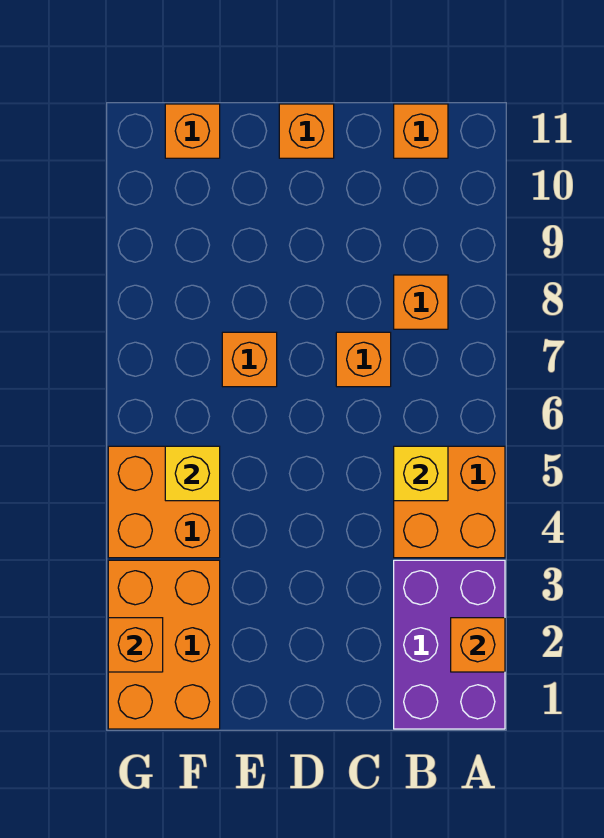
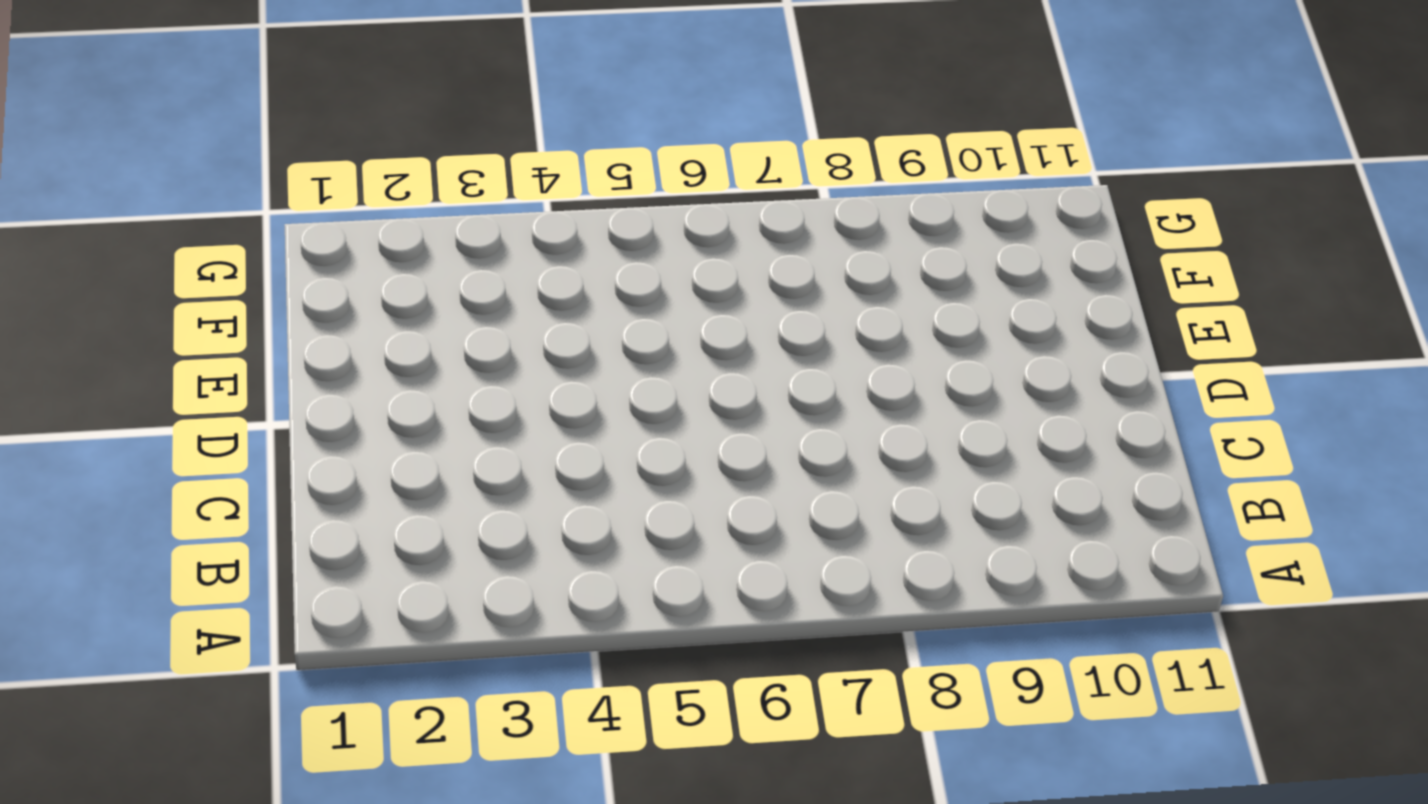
none -> purple 2x3 brick [394,560,505,729]
none -> orange 2x2 brick [394,446,505,558]
none -> orange 1x1 brick [394,275,448,329]

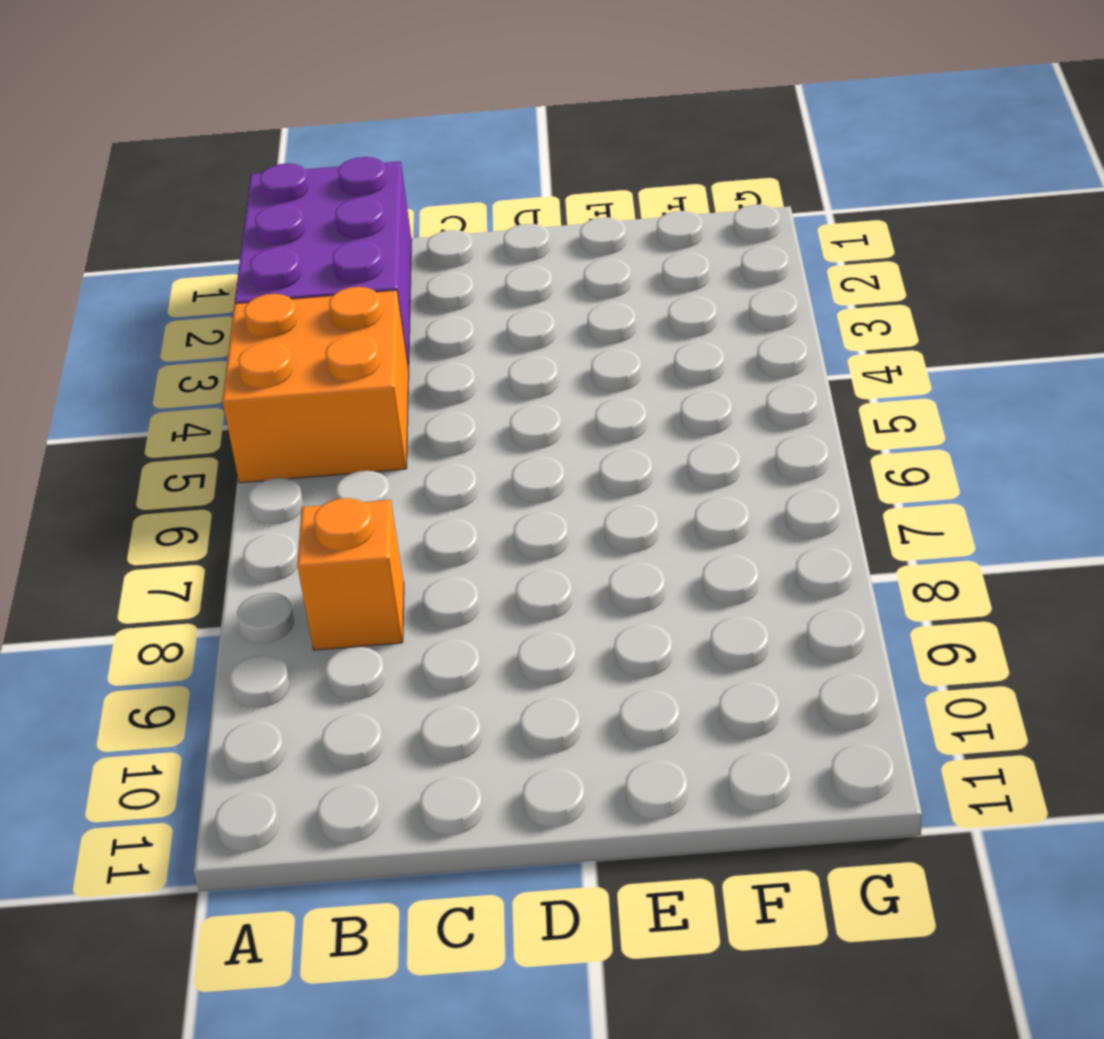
none -> orange 1x1 brick [394,104,448,158]
none -> orange 1x1 brick [336,332,391,387]
none -> orange 1x1 brick [279,104,334,158]

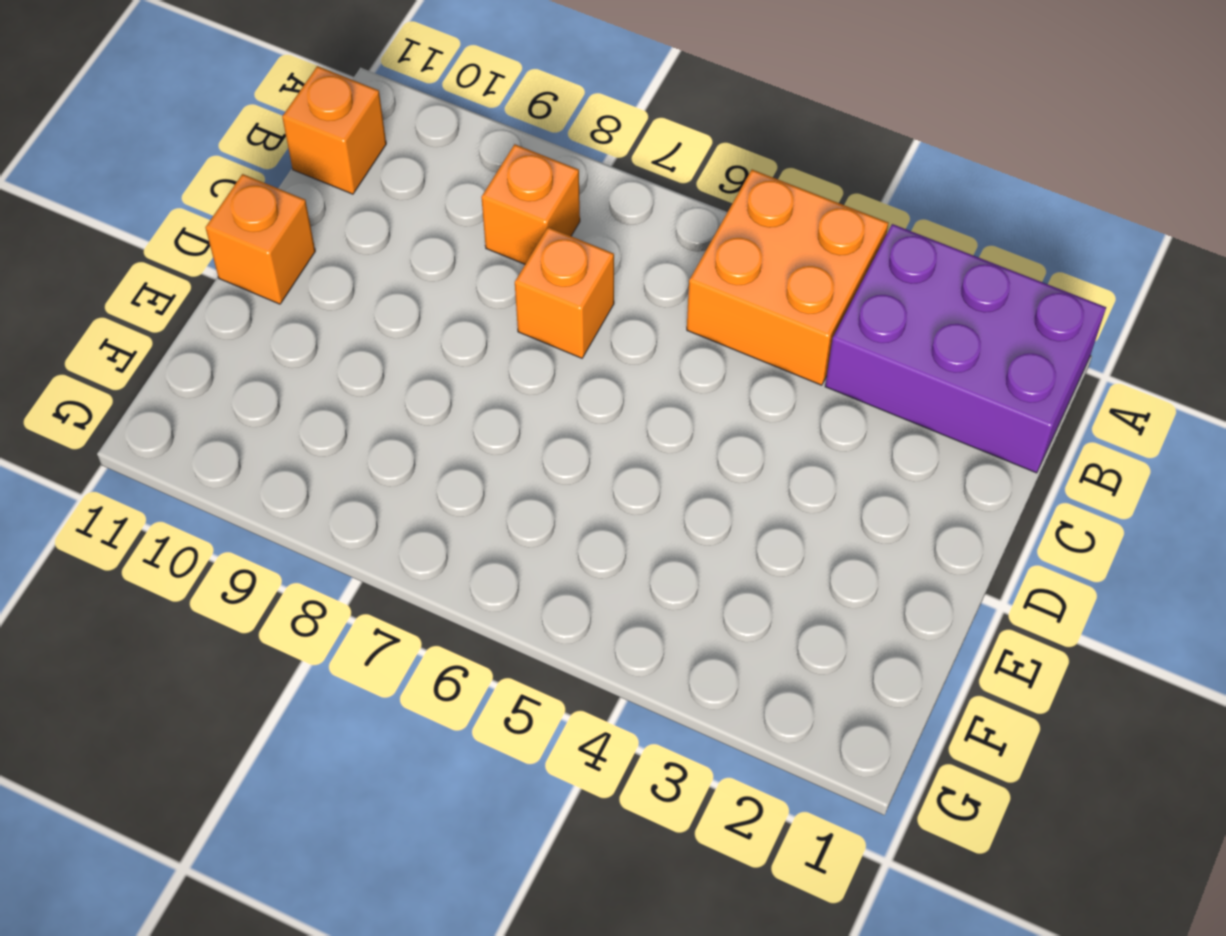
none -> orange 1x1 brick [222,332,277,387]
none -> orange 2x3 brick [108,560,220,729]
none -> orange 2x2 brick [108,446,220,558]

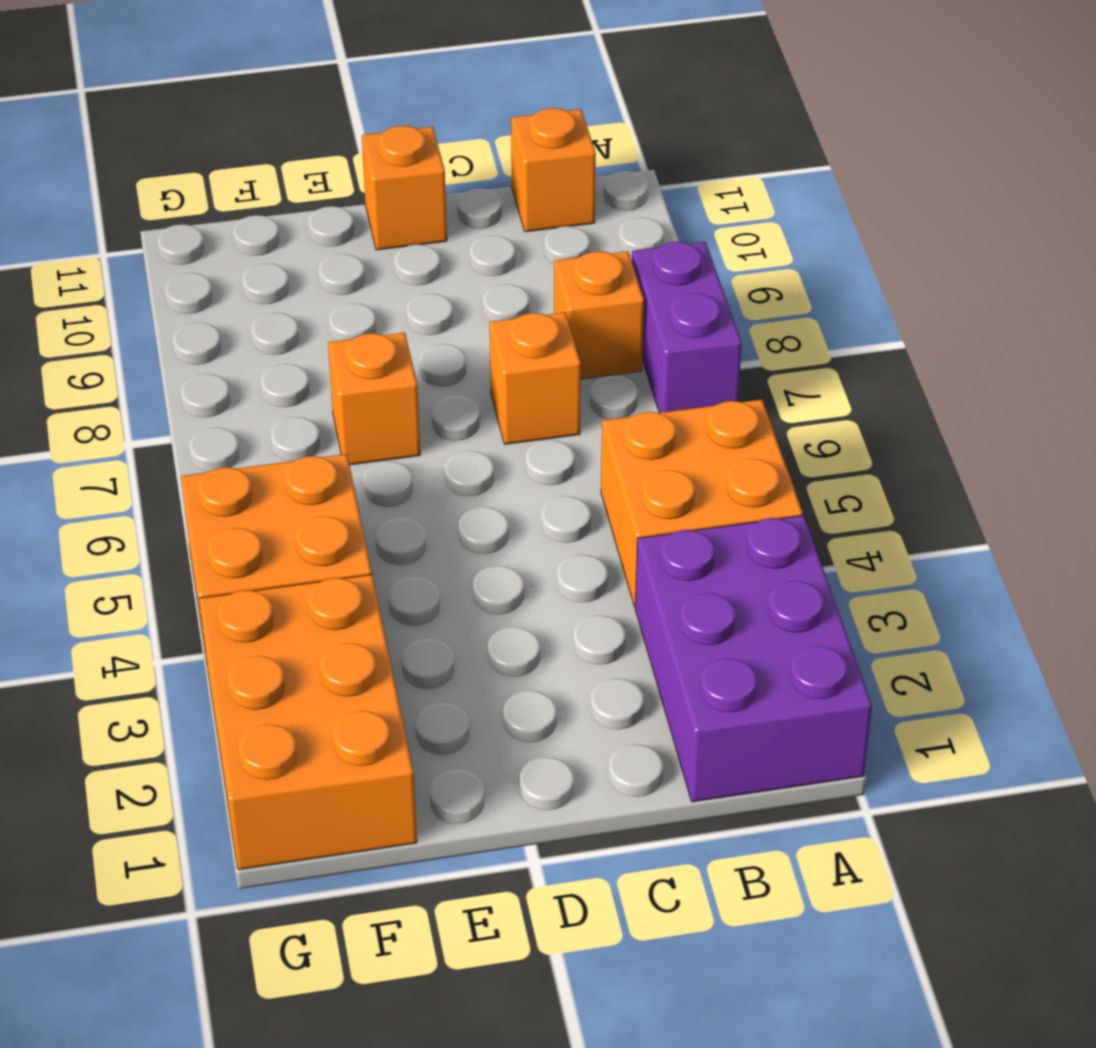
purple 1x2 brick [632,242,742,413] -> none
none -> orange 1x1 brick [165,104,220,158]
none -> orange 1x1 brick [451,618,505,672]
none -> yellow 1x1 brick [394,446,448,501]

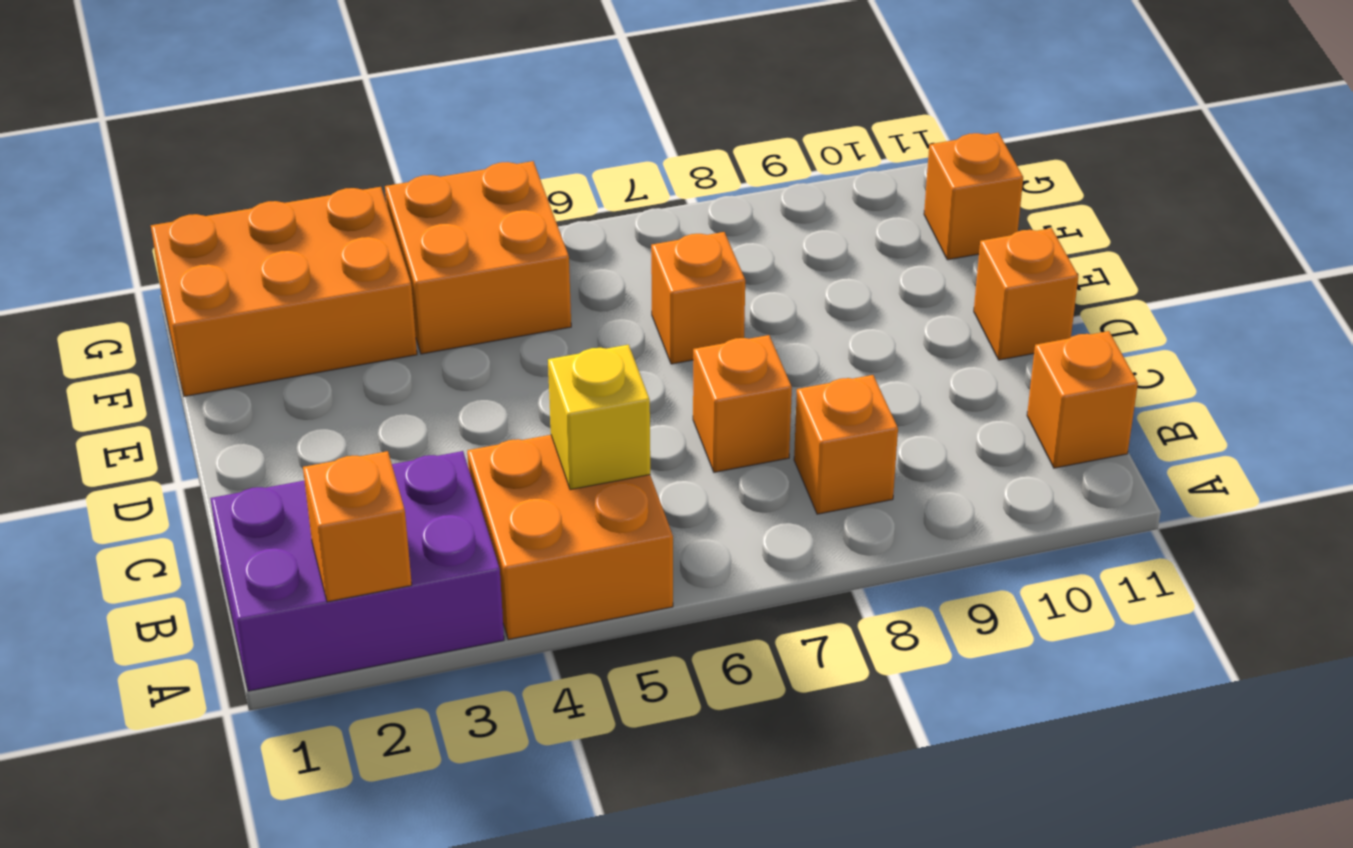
none -> yellow 1x1 brick [165,446,220,501]
none -> orange 1x1 brick [108,618,163,672]

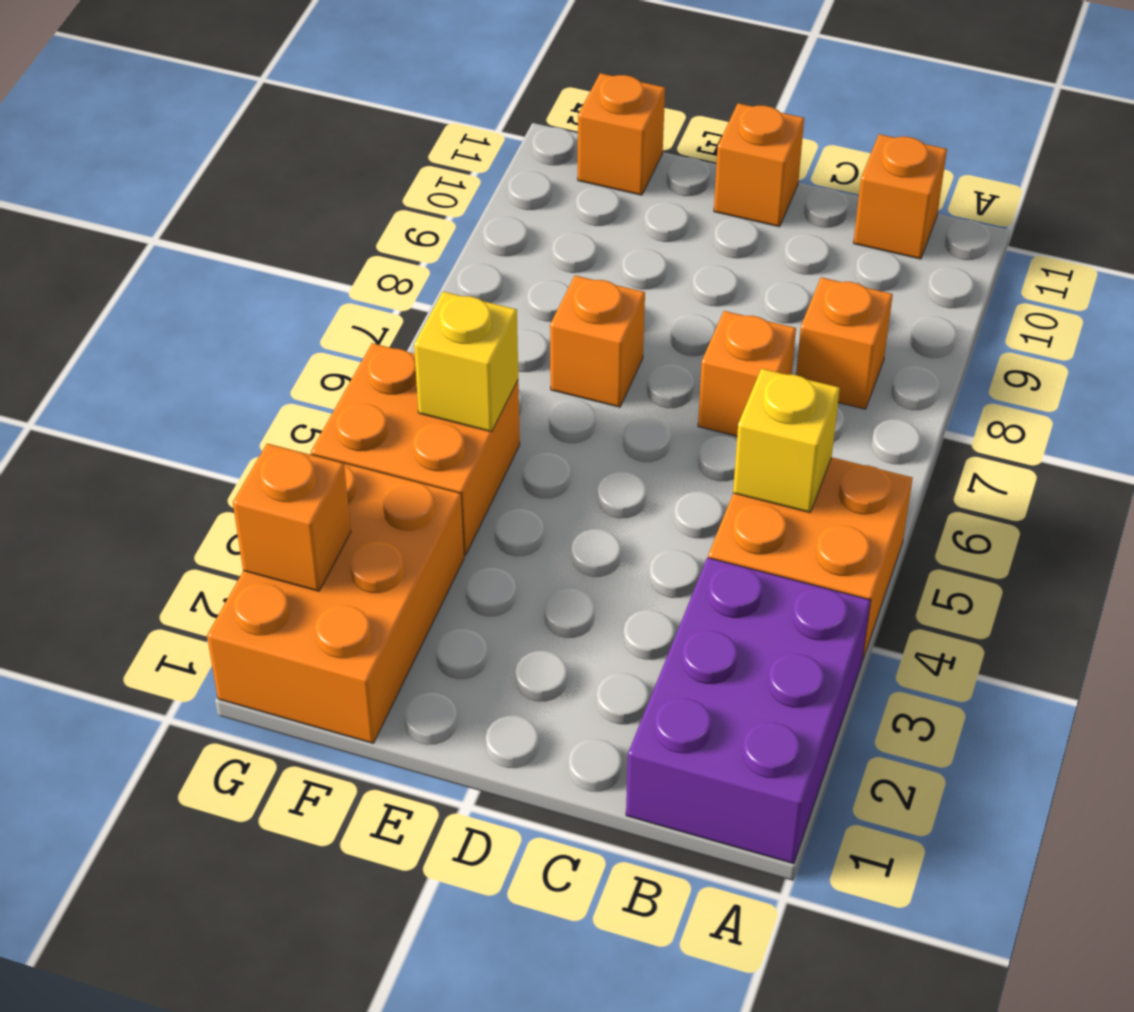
none -> orange 1x1 brick [451,618,505,672]

